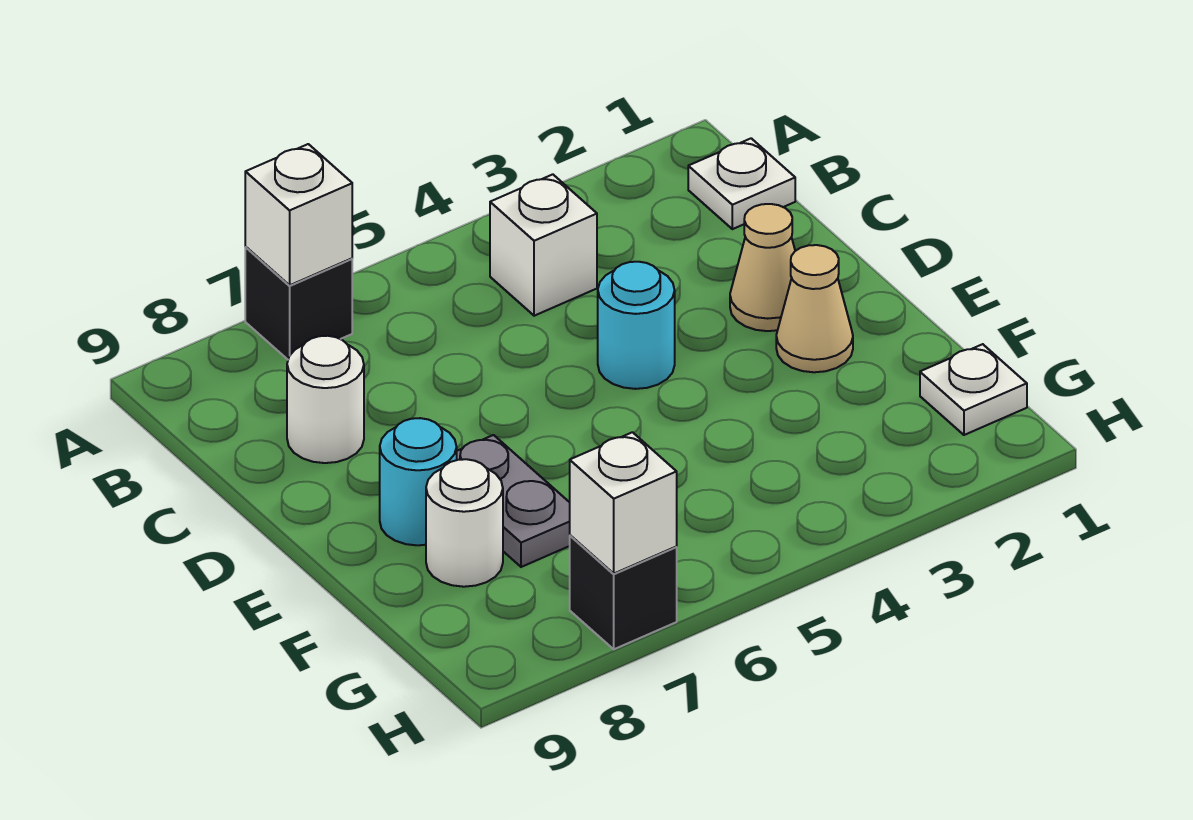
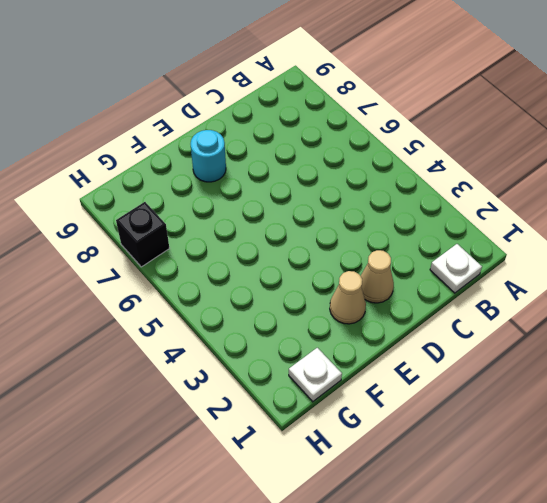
none -> black 1x1 brick [245,247,352,359]
none -> white 1x1 brick [490,174,597,316]
none -> white 1x1 round brick [287,336,364,463]

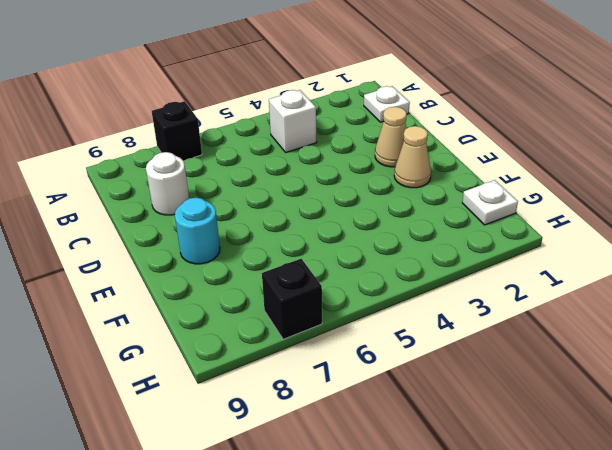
none -> cyan 1x1 round brick [598,262,675,389]
none -> grey 1x2 plate [457,435,570,567]
none -> white 1x1 round brick [426,459,503,587]

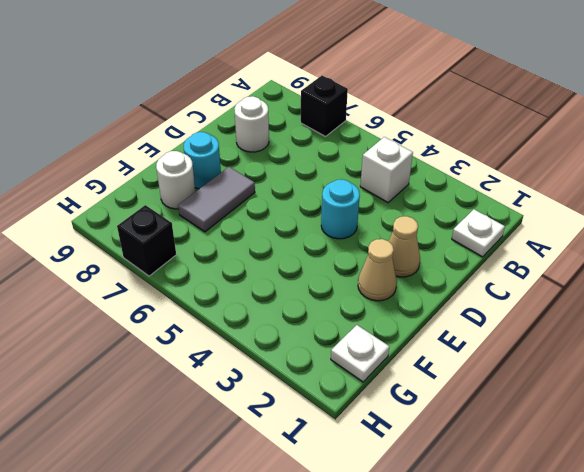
grey 1x2 tile [178,167,255,232] -> grey 1x2 plate [457,435,570,567]
none -> white 1x1 brick [245,144,352,285]
none -> white 1x1 brick [570,432,677,573]

